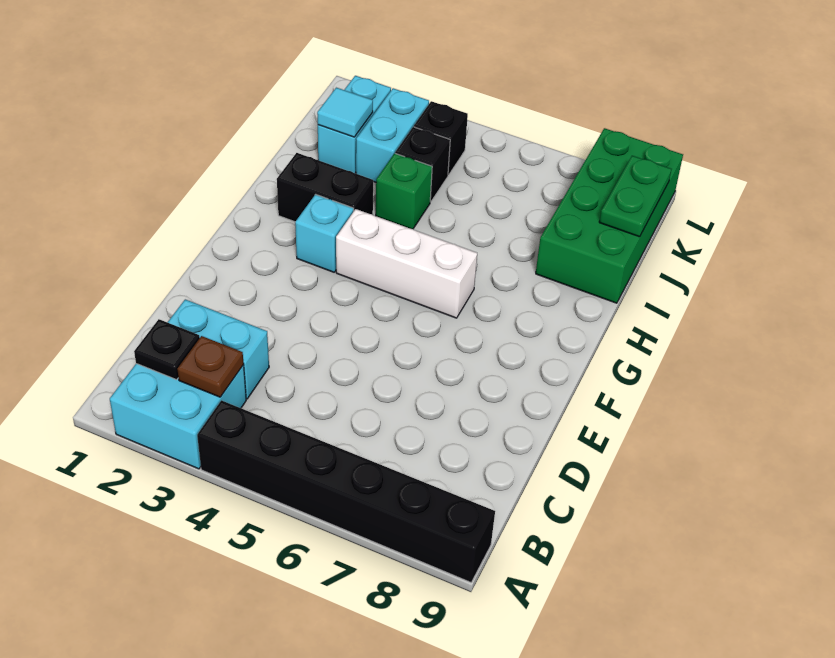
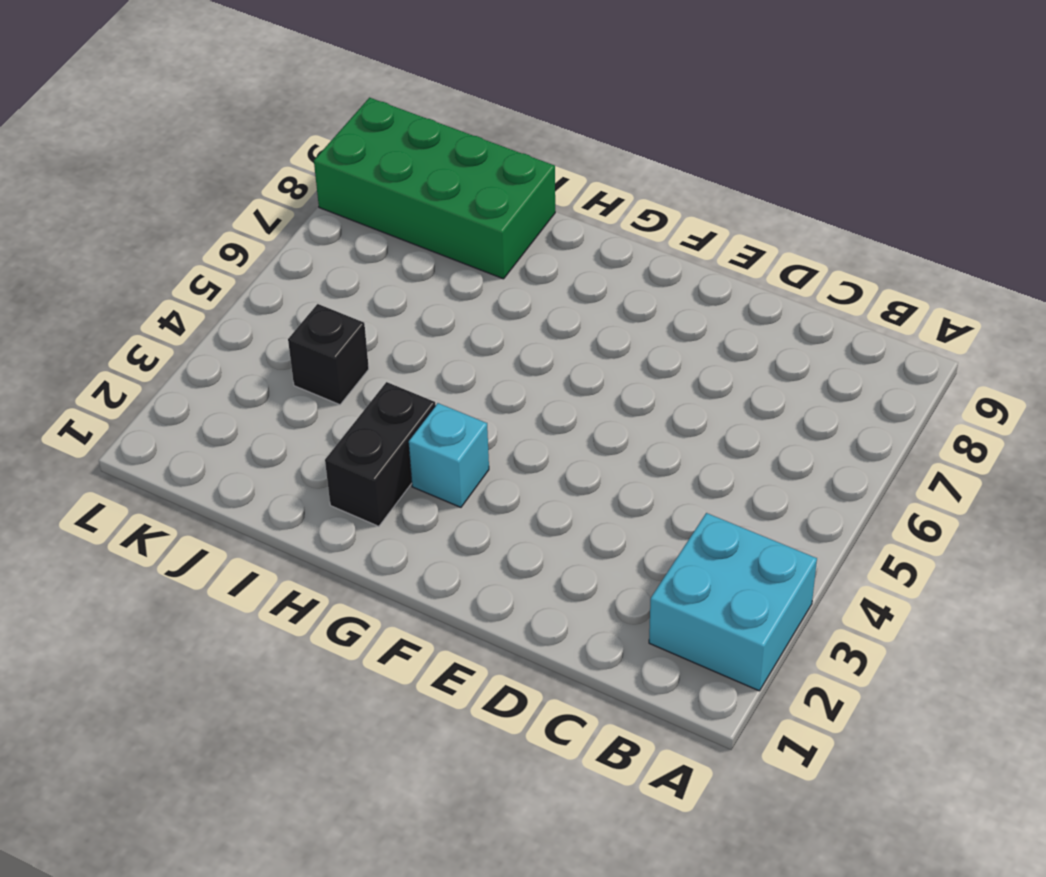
none -> black 1x6 brick [197,400,495,582]
none -> cyan 1x2 brick [168,299,269,399]
none -> white 1x3 brick [336,209,477,318]

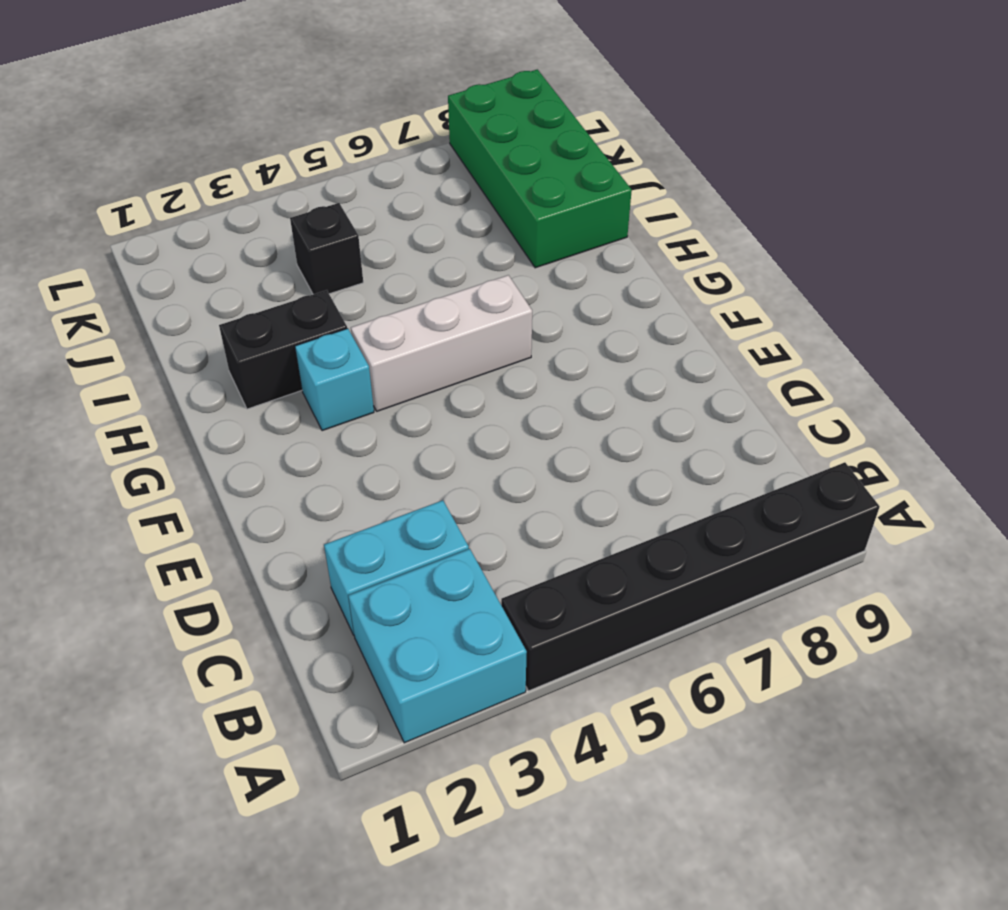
none -> green 1x1 brick [376,153,432,229]
none -> cyan 1x2 brick [318,76,391,173]
none -> cyan 1x2 brick [356,88,429,182]

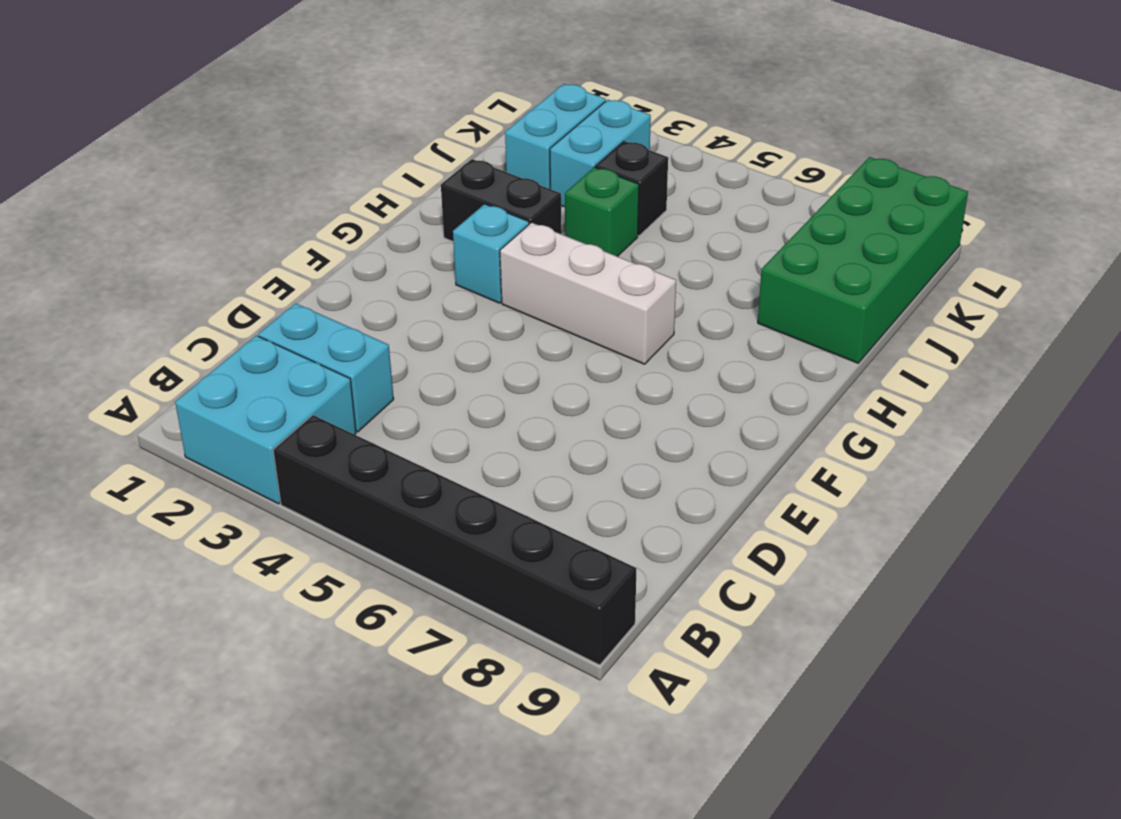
none -> black 1x1 brick [414,101,468,175]
none -> black 1x1 plate [134,319,200,380]
none -> brown 1x1 plate [177,336,244,397]

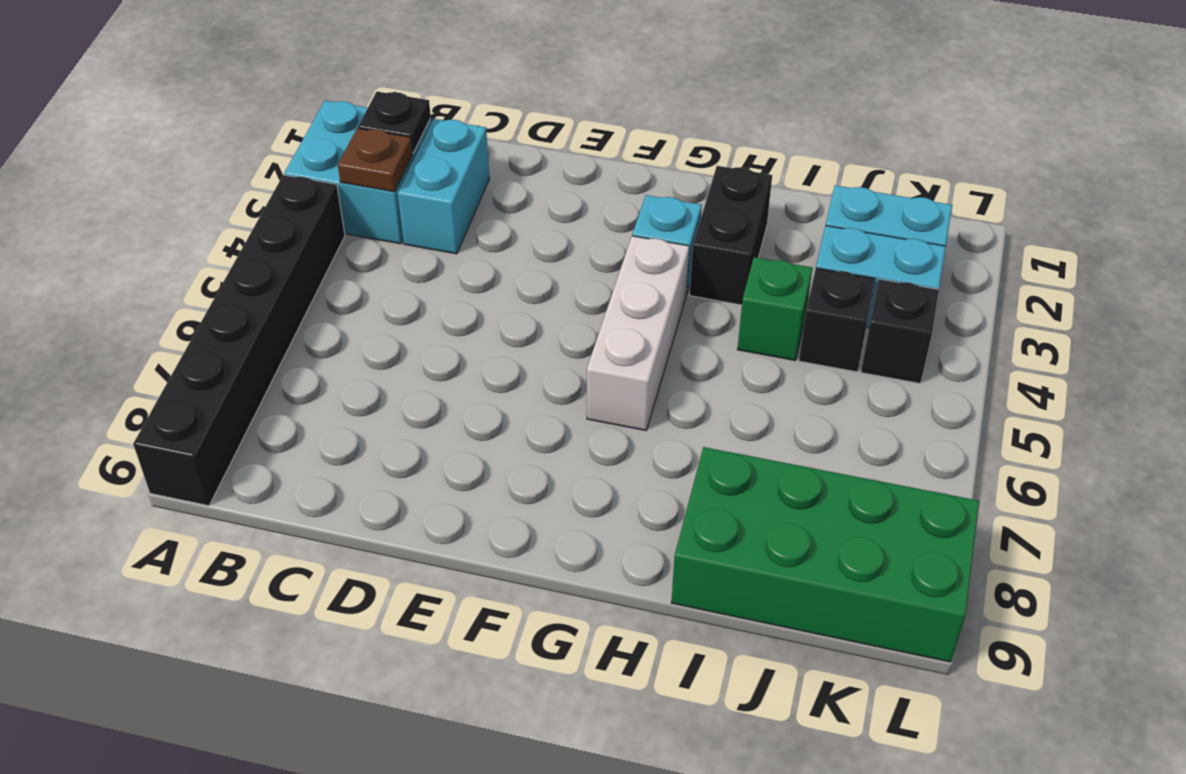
none -> cyan 1x1 tile [317,88,373,137]
none -> green 1x2 plate [599,156,671,237]

